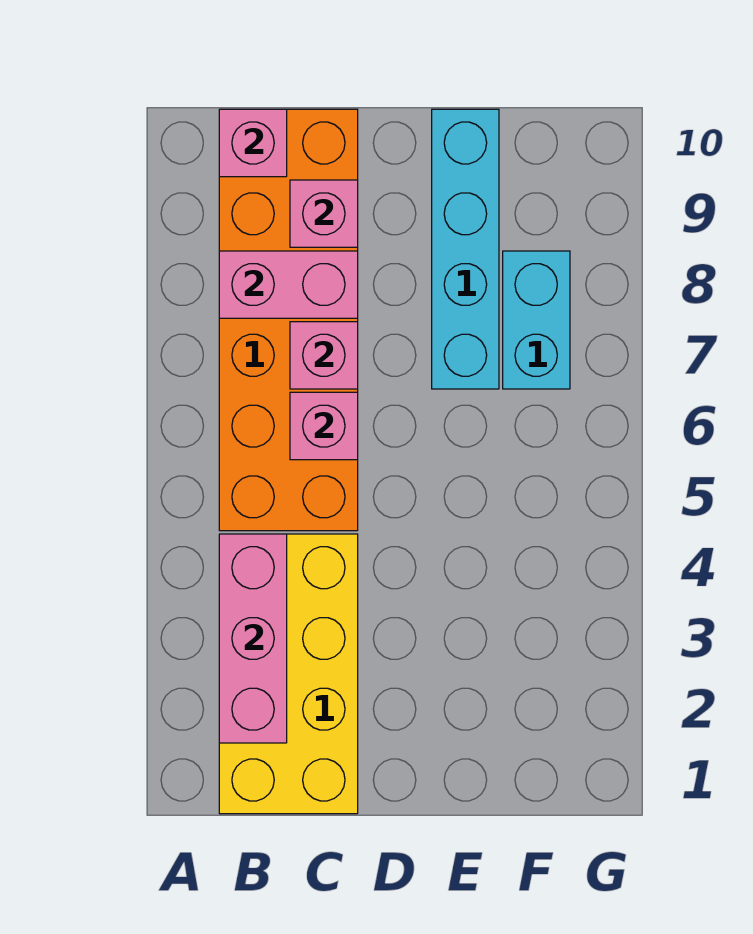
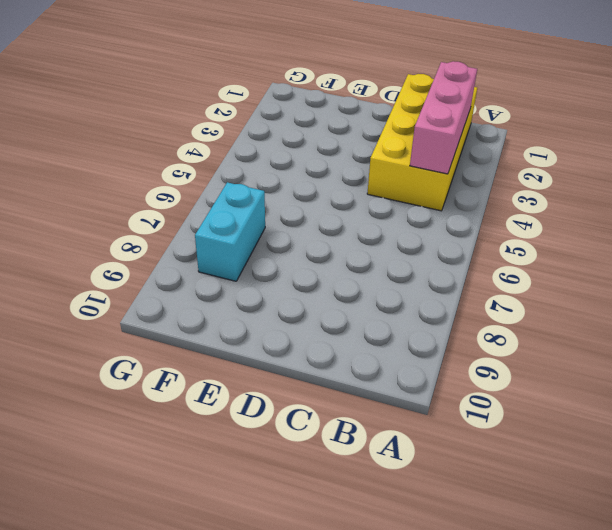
none -> orange 2x6 brick [219,109,358,531]
none -> cyan 1x4 brick [432,109,499,389]

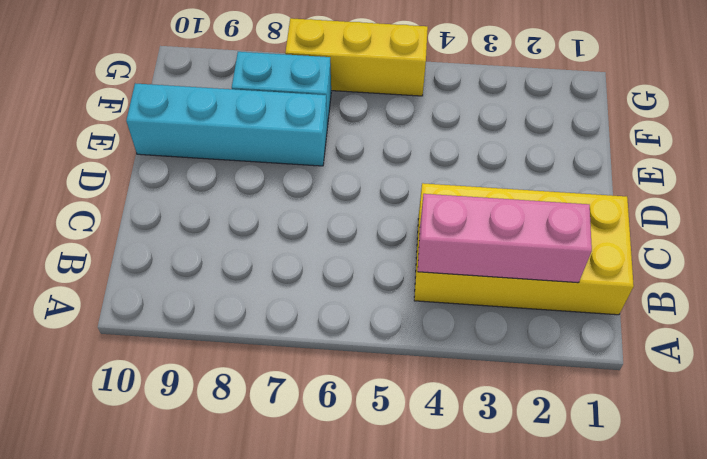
yellow 1x3 brick [285,18,428,96] -> none
none -> orange 2x6 brick [219,109,358,531]
none -> pink 1x2 brick [219,251,358,318]

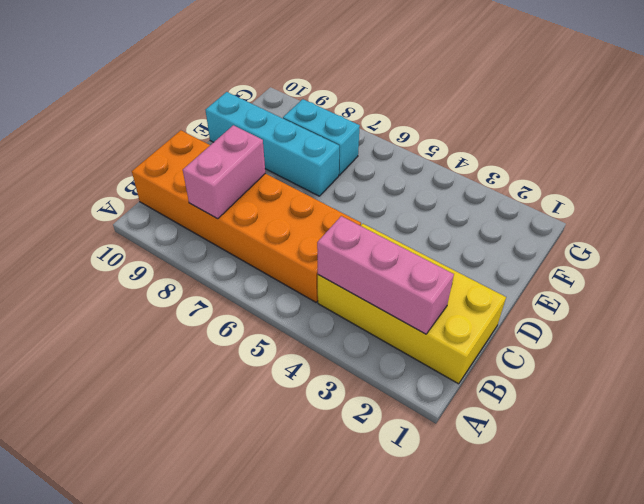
none -> pink 1x1 brick [219,109,287,177]
none -> pink 1x1 brick [290,392,358,460]

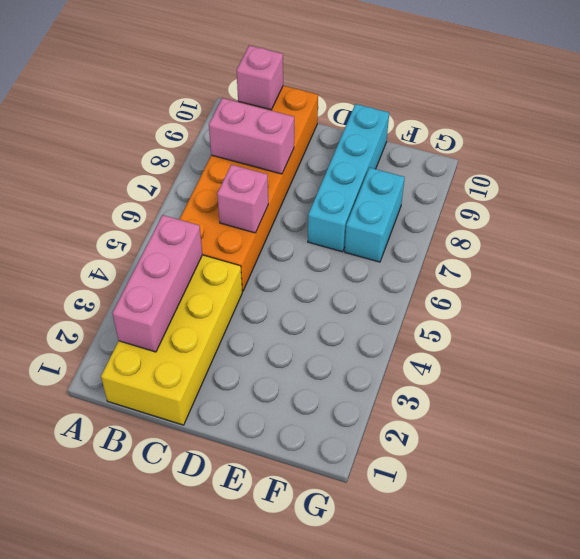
none -> pink 1x1 brick [290,322,358,389]
none -> pink 1x1 brick [290,180,358,247]

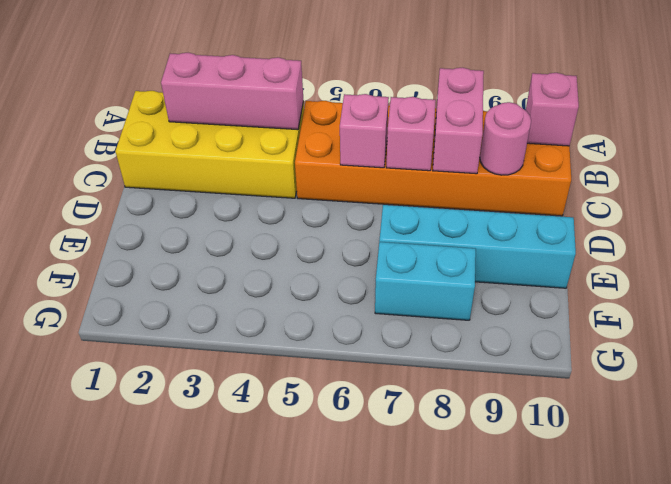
pink 1x1 round brick [480,102,531,175] -> pink 1x1 brick [290,180,358,247]

